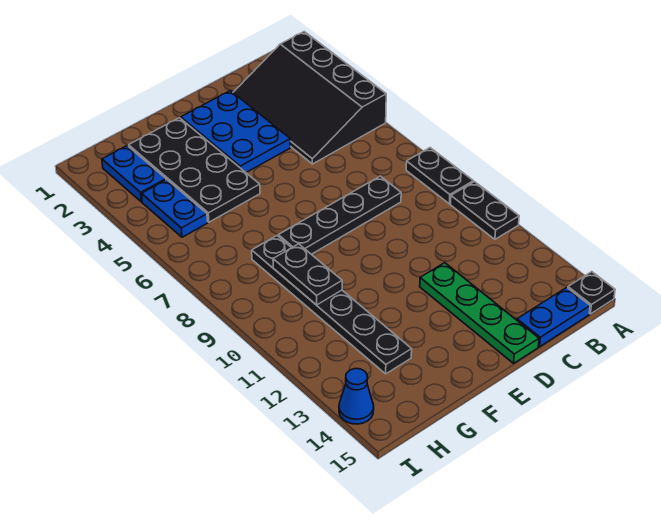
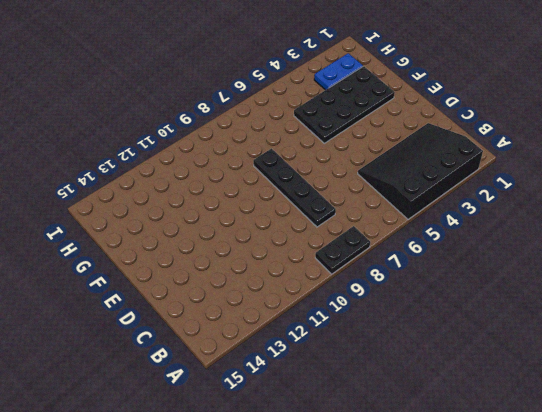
none -> black 1x2 plate [450,182,519,239]
none -> black 1x1 plate [568,272,615,314]
none -> blue 1x2 plate [517,288,590,347]

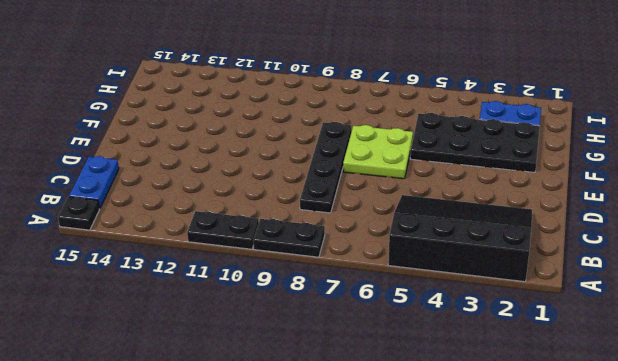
lime 2x2 plate [343,125,413,179] -> none
none -> blue 2x3 plate [181,91,290,172]
none -> green 1x4 plate [420,263,539,363]
none -> black 1x6 plate [252,236,412,374]

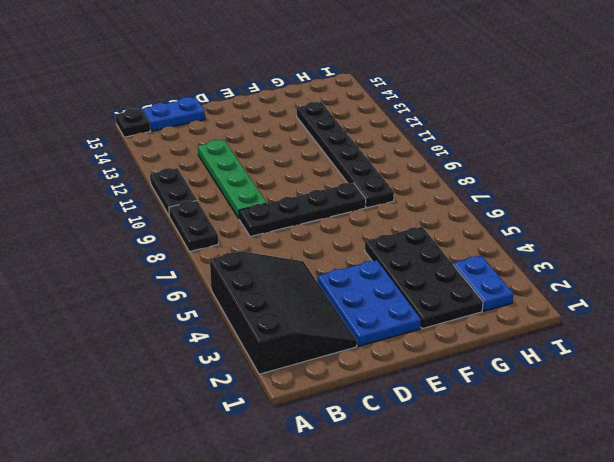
green 1x4 plate [198,140,266,218] -> green 1x4 plate moved to [420,263,539,363]
none -> blue 1x2 plate [142,180,208,237]
none -> blue 1x1 cone [339,369,374,424]
none -> black 1x2 plate [273,244,342,305]

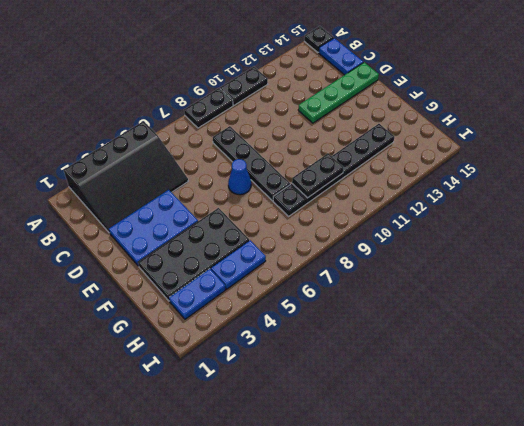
blue 1x1 cone [228,159,251,195] -> blue 1x1 cone moved to [339,369,374,424]

